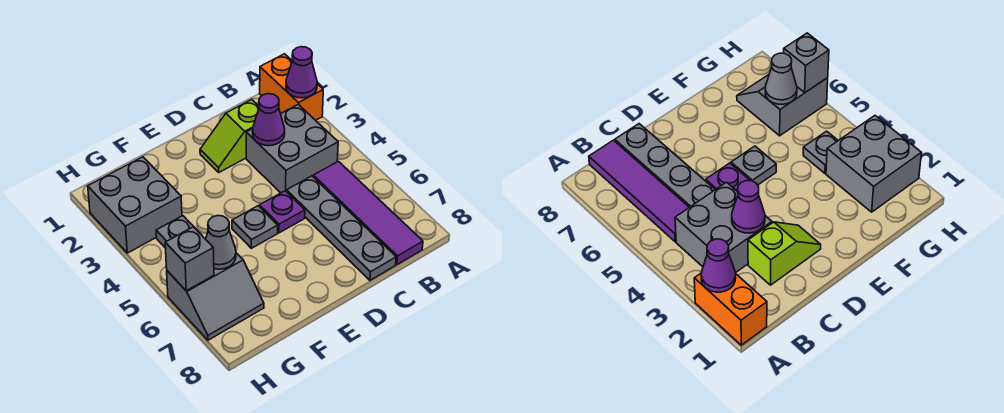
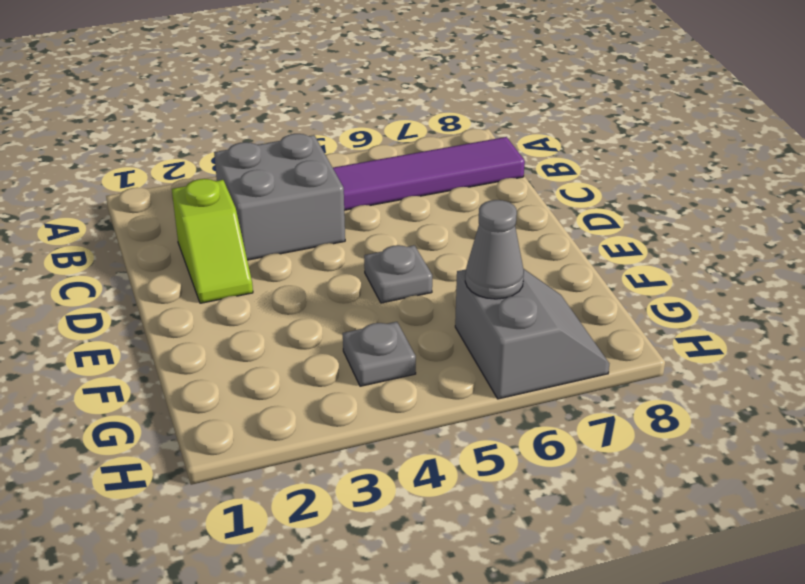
none -> orange 1x2 brick [260,54,323,120]
none -> grey 1x4 plate [287,176,396,280]
none -> purple 1x1 plate [259,191,305,233]

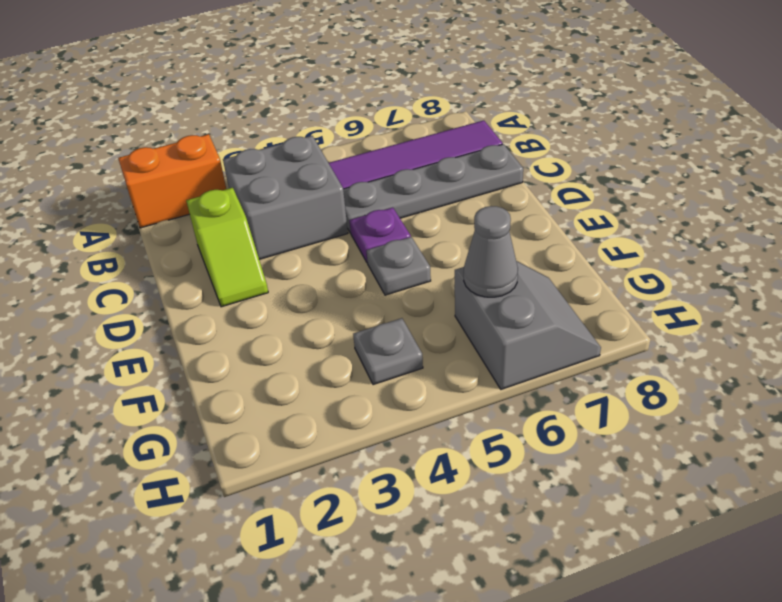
none -> grey 2x2 brick [88,157,182,253]
none -> purple 1x1 cone [286,47,317,98]
none -> purple 1x1 cone [253,94,285,146]

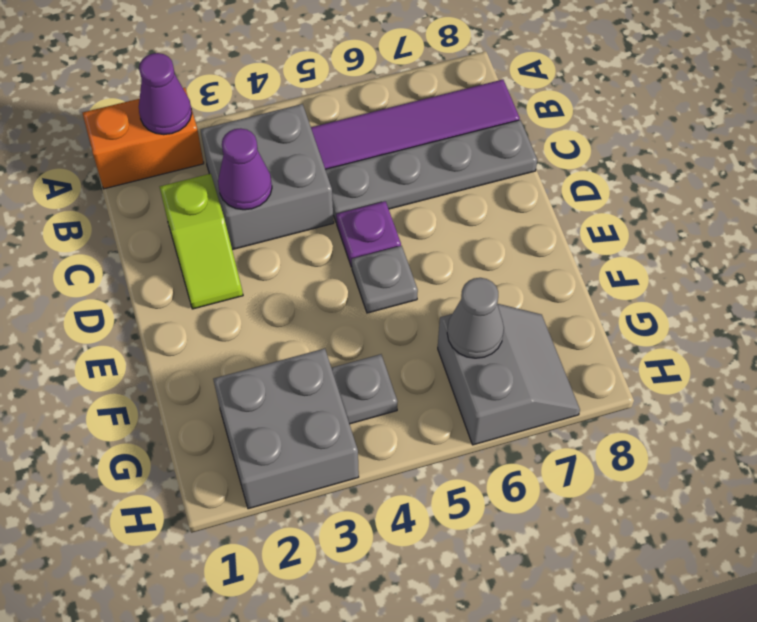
none -> grey 1x1 brick [165,227,214,291]

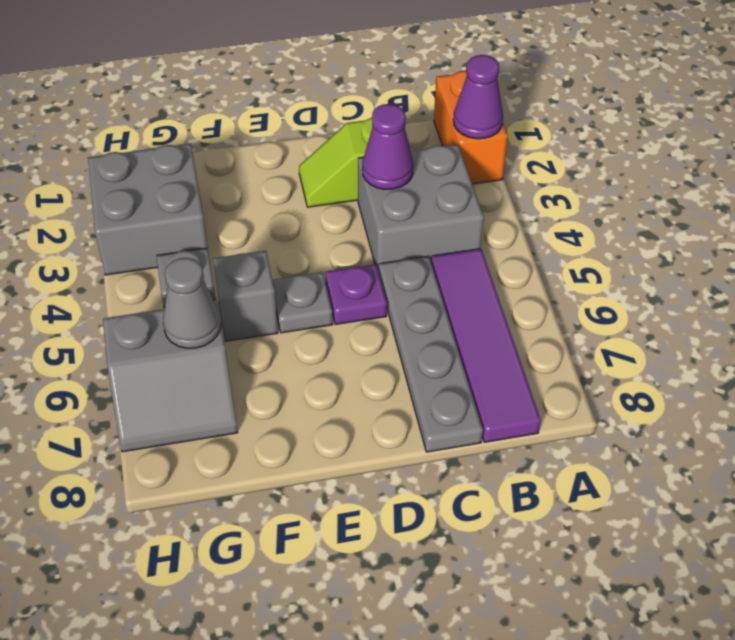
grey 1x1 brick [213,251,278,341] -> grey 1x1 brick moved to [165,227,214,291]

